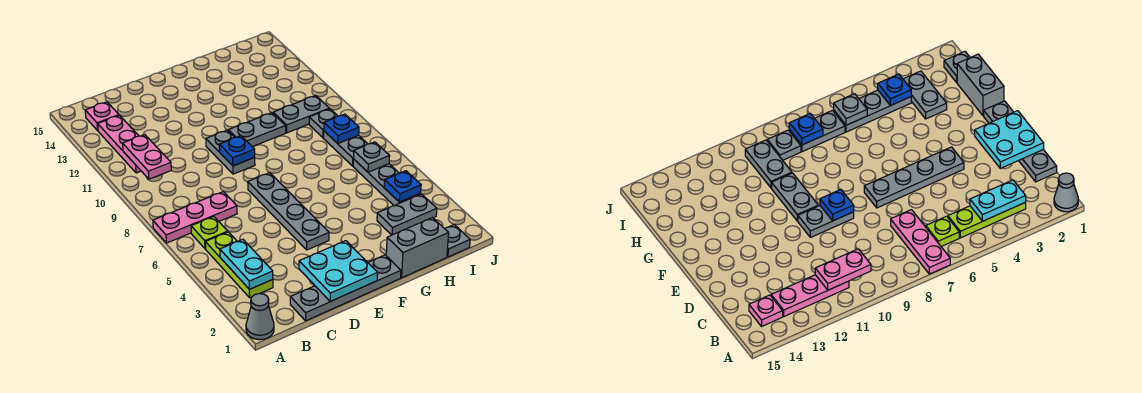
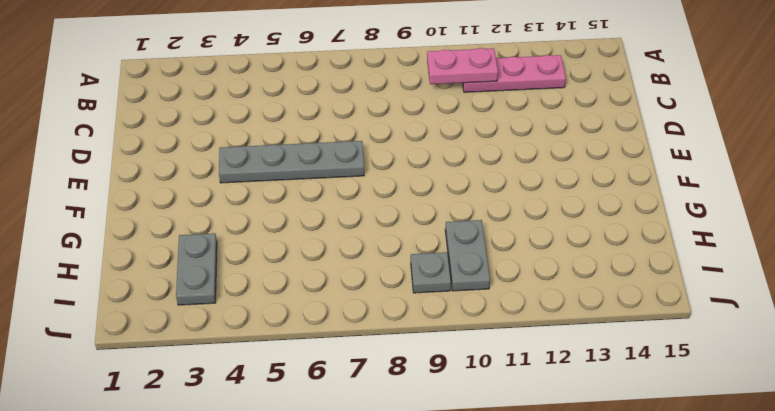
none -> grey 1x1 cone [246,294,274,340]
none -> pink 1x3 plate [153,192,237,243]
none -> lime 1x3 plate [205,232,273,297]

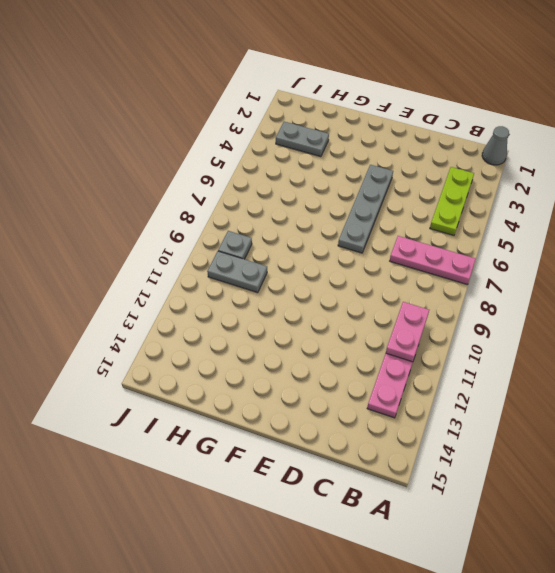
none -> lime 1x1 plate [191,217,228,249]
none -> pink 1x1 plate [85,102,119,130]
none -> grey 1x4 plate [290,255,401,321]

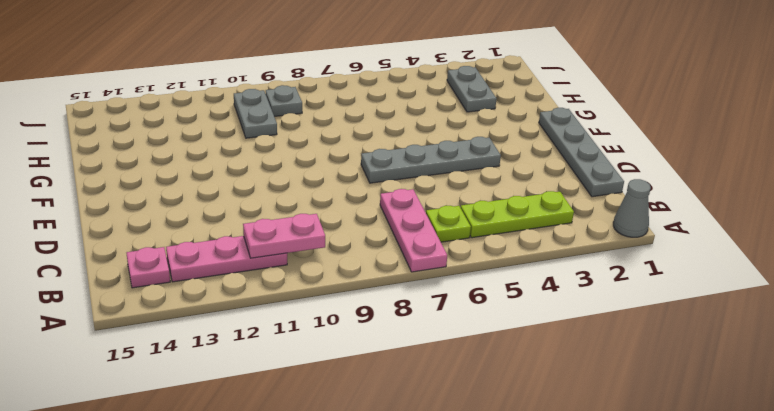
none -> grey 1x2 plate [206,130,255,174]
none -> grey 1x2 plate [229,113,286,147]
none -> grey 1x2 brick [386,218,449,278]

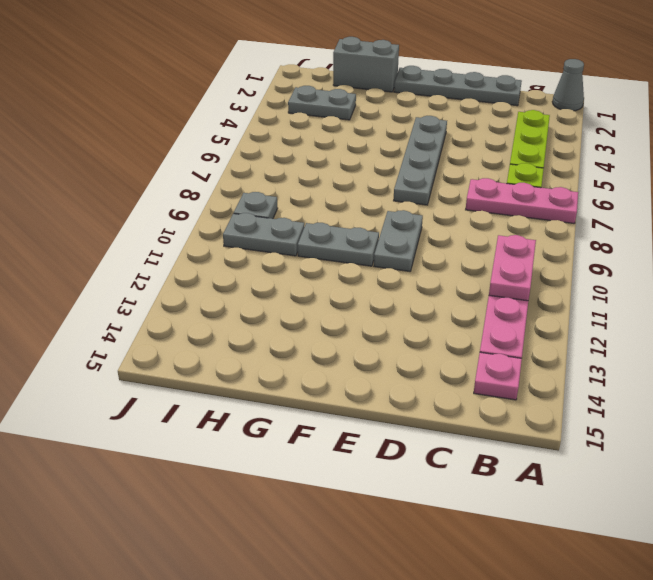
none -> grey 1x1 plate [445,225,470,257]
none -> grey 1x3 plate [353,159,421,206]
none -> grey 1x2 plate [324,131,367,166]

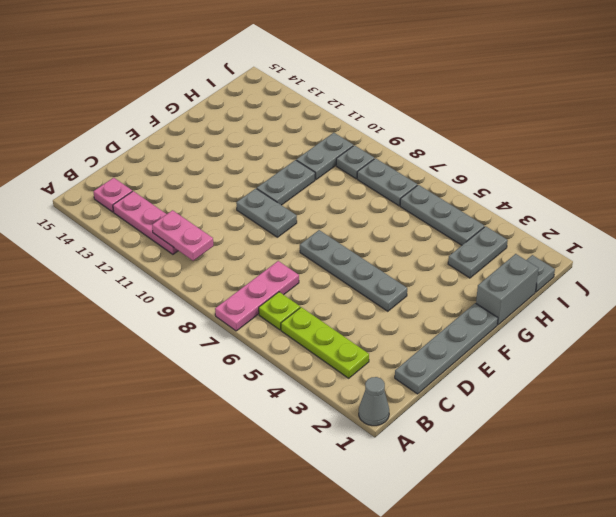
none -> cyan 1x2 plate [220,239,273,289]
none -> cyan 2x2 plate [299,241,378,301]
none -> blue 1x1 plate [219,136,255,166]

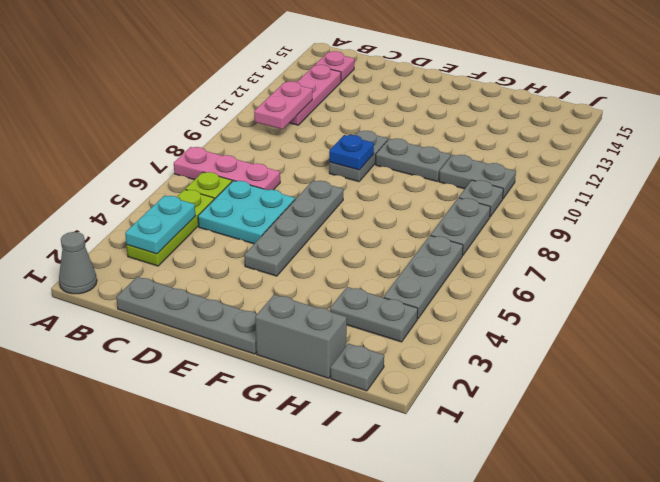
cyan 2x2 plate [198,181,295,244] -> cyan 2x2 plate moved to [299,241,378,301]
none -> blue 1x1 plate [384,171,421,202]
none -> grey 1x1 plate [354,142,390,172]
none -> blue 1x1 plate [324,114,359,143]

